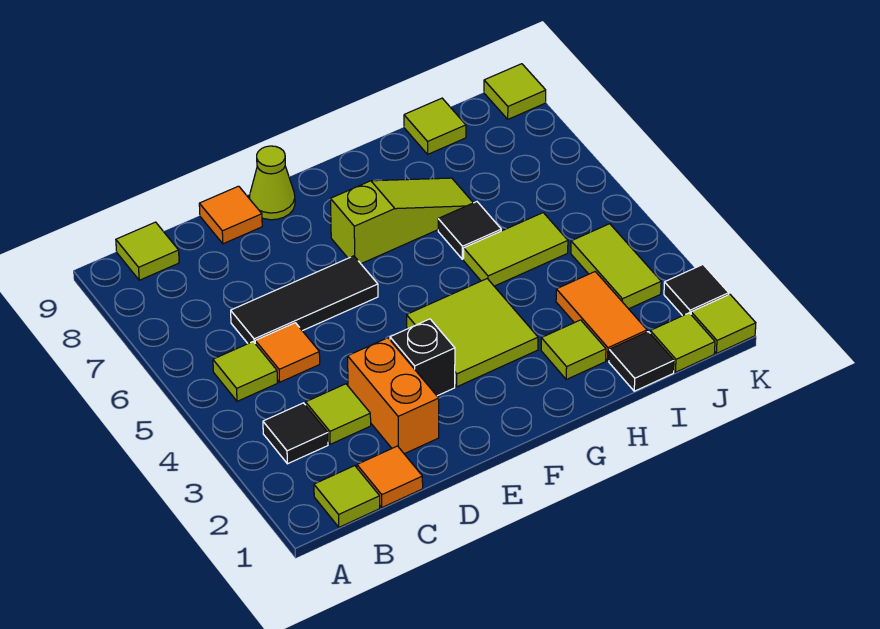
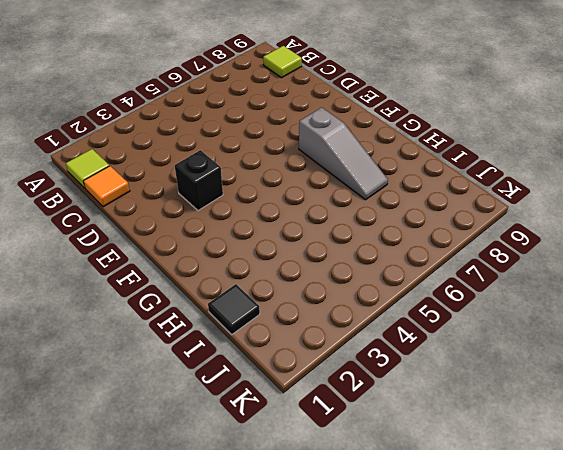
grey 1x3 slope [299,107,388,200] -> lime 1x3 slope [331,178,473,264]
none -> black 1x1 tile [263,403,328,464]
none -> lime 1x1 tile [213,342,277,401]
none -> lime 1x1 tile [306,384,371,444]

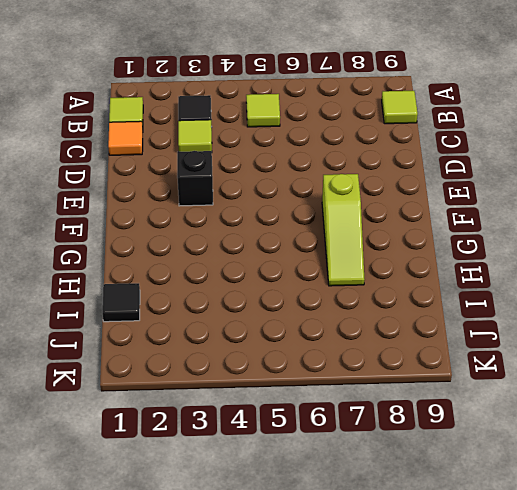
none -> orange 1x1 tile [255,323,320,382]
none -> black 1x3 tile [231,256,378,343]
none -> orange 1x2 brick [348,338,439,454]

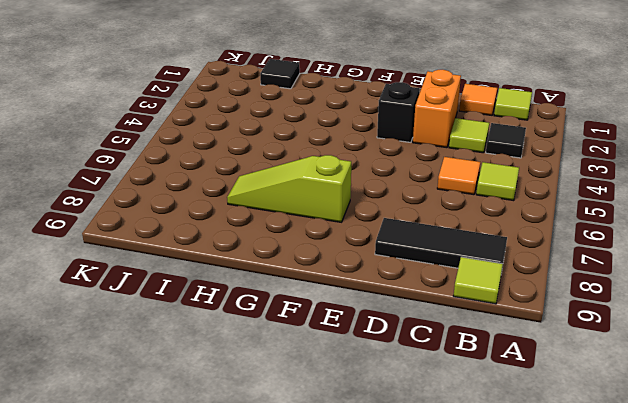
black 1x3 tile [375,218,507,268] -> black 1x3 tile moved to [231,256,378,343]
none -> orange 1x1 tile [199,186,262,244]
none -> lime 1x1 cone [249,146,295,220]
none -> lime 2x2 tile [407,279,538,387]

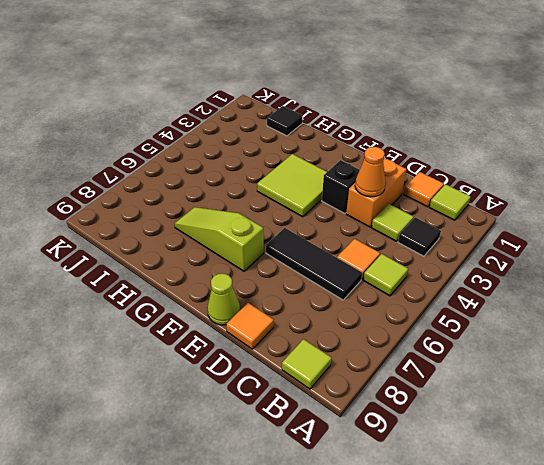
orange 1x1 cone [355,147,386,197] -> none
none -> lime 1x1 tile [541,320,606,379]
none -> lime 1x2 tile [464,213,568,286]
none -> black 1x1 tile [438,202,501,259]

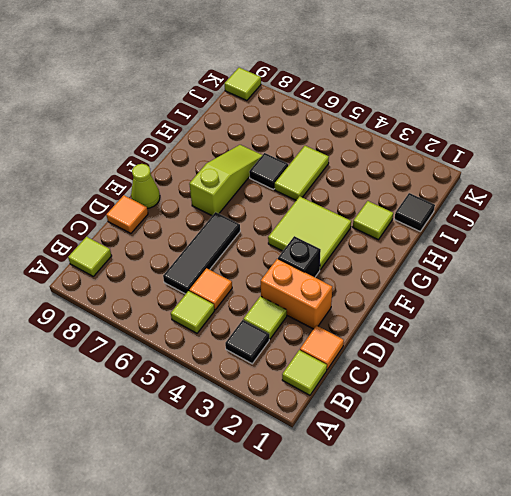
none -> orange 1x2 tile [556,272,647,360]
none -> lime 1x1 tile [404,98,466,154]
none -> lime 1x1 tile [650,313,715,372]

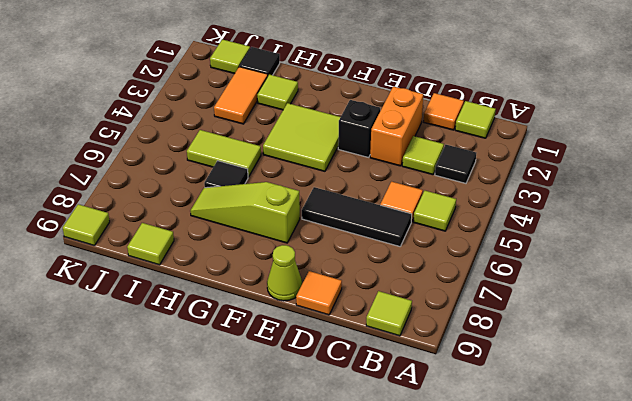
none -> lime 1x2 tile [571,224,661,309]
none -> lime 1x1 tile [691,294,756,353]
none -> black 1x1 tile [664,265,729,316]

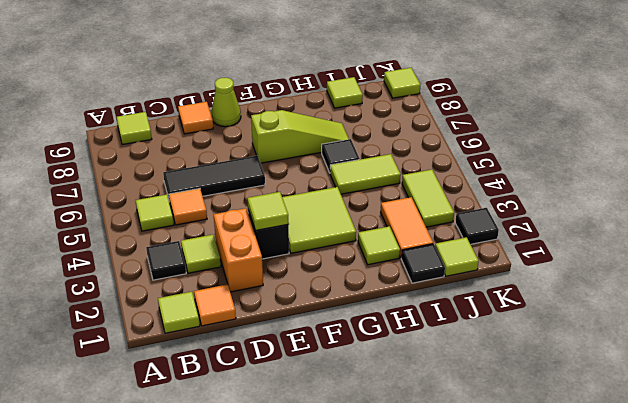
lime 1x1 tile [247,192,289,231] -> lime 1x1 tile moved to [691,294,756,353]

